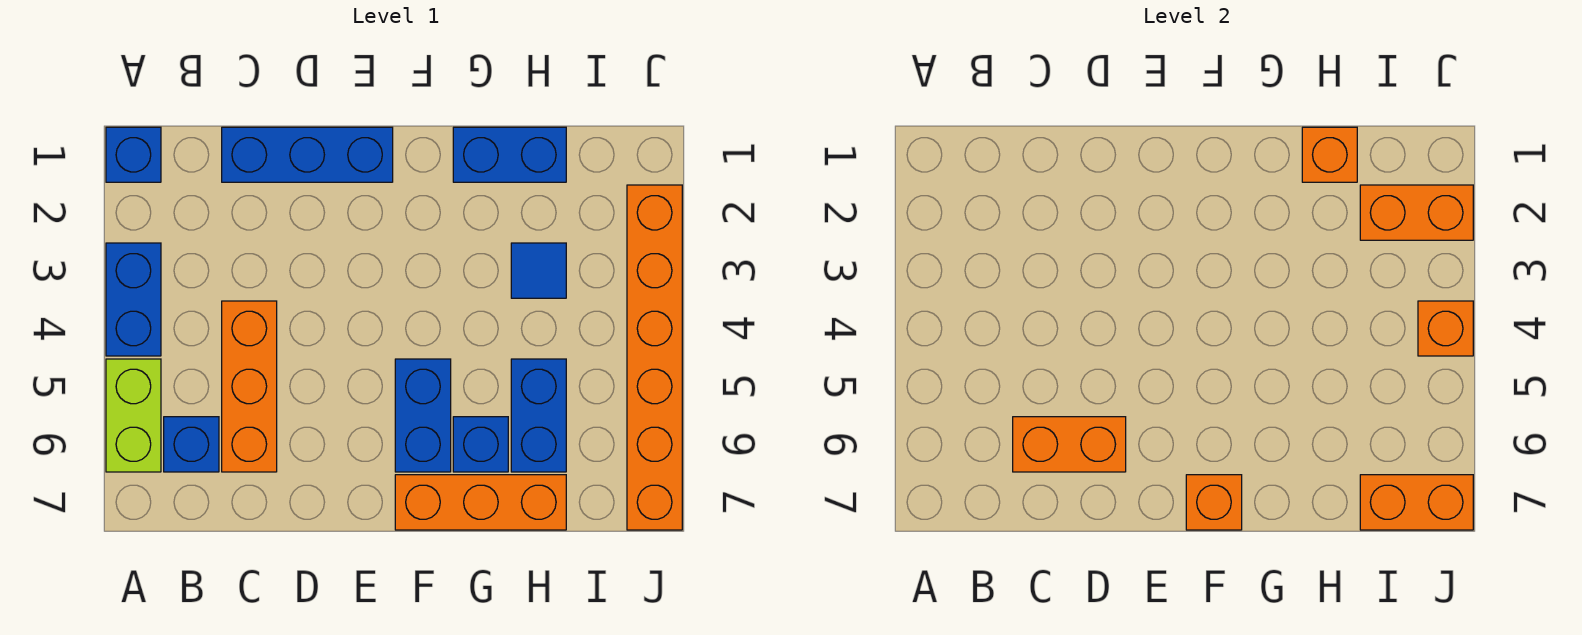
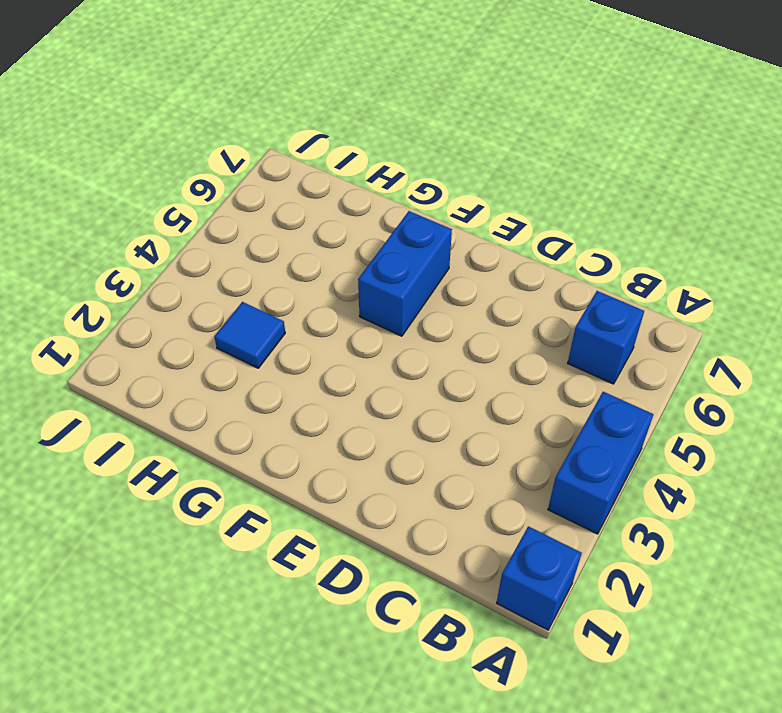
none -> lime 1x2 brick [106,359,161,472]
none -> blue 1x3 brick [222,127,393,182]
none -> orange 1x3 brick [222,301,277,472]

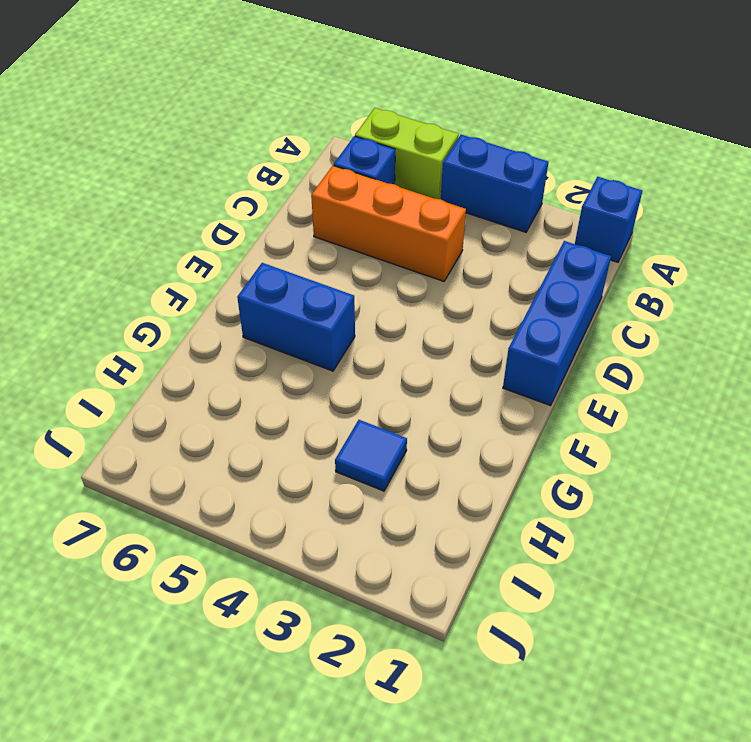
none -> orange 1x3 brick [395,475,566,530]
none -> blue 1x2 brick [453,127,566,182]
none -> blue 1x1 brick [453,417,508,472]

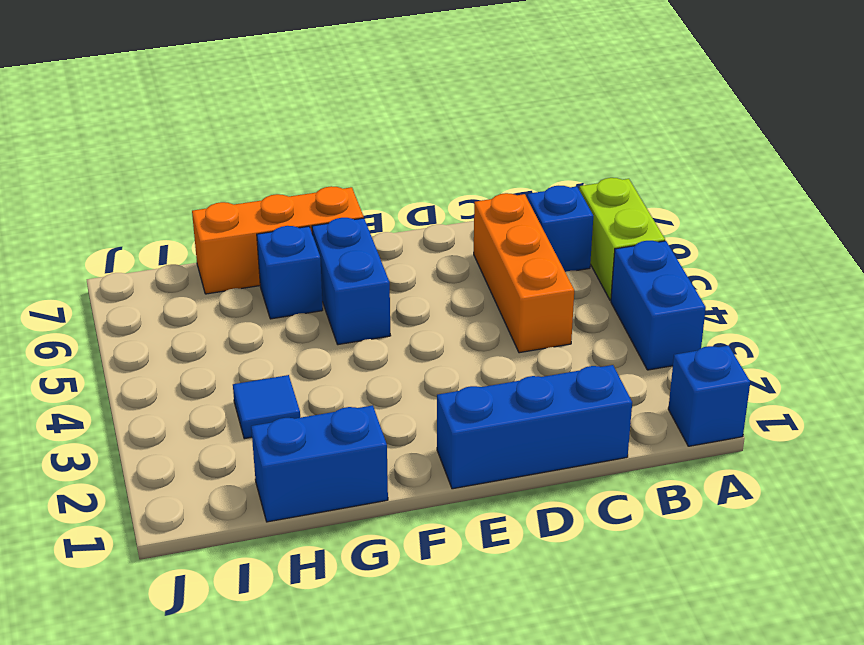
none -> blue 1x2 brick [511,359,566,472]
none -> orange 1x6 brick [627,185,682,530]
none -> orange 1x2 brick [1013,417,1126,472]

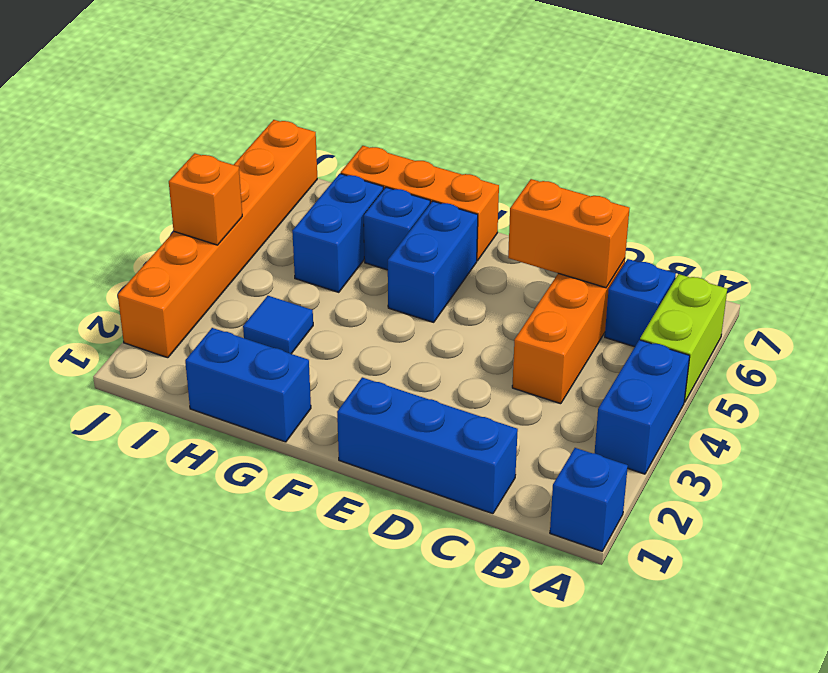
none -> orange 1x1 brick [1186,475,1242,530]
none -> orange 1x1 brick [1302,127,1357,182]
none -> orange 1x2 brick [1360,185,1473,240]

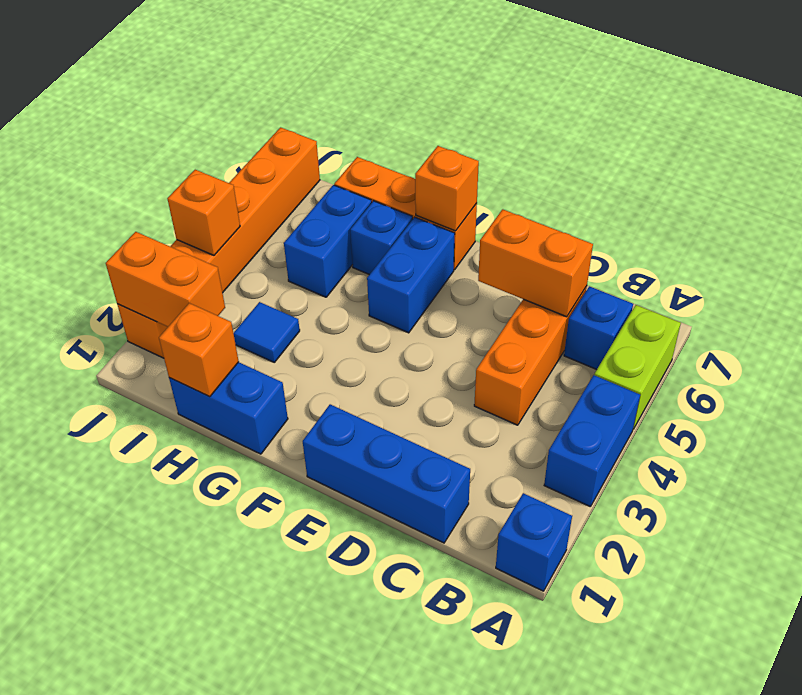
none -> orange 1x2 brick [1360,475,1473,530]

